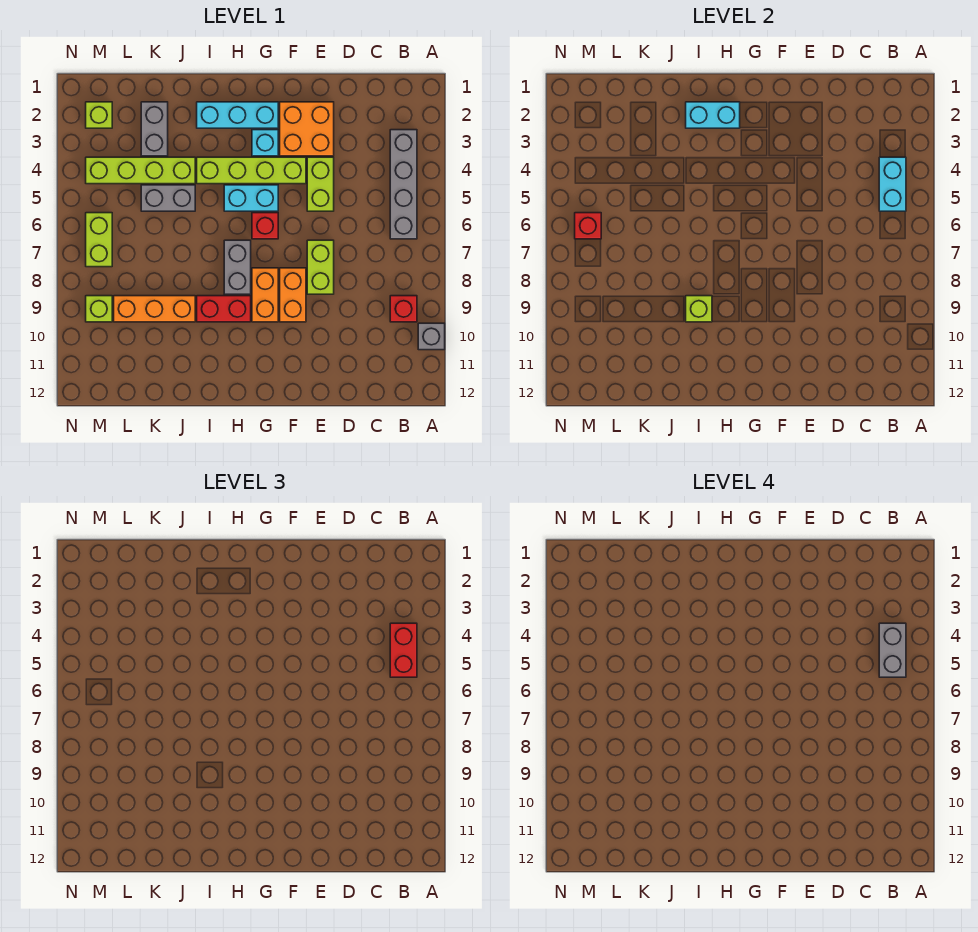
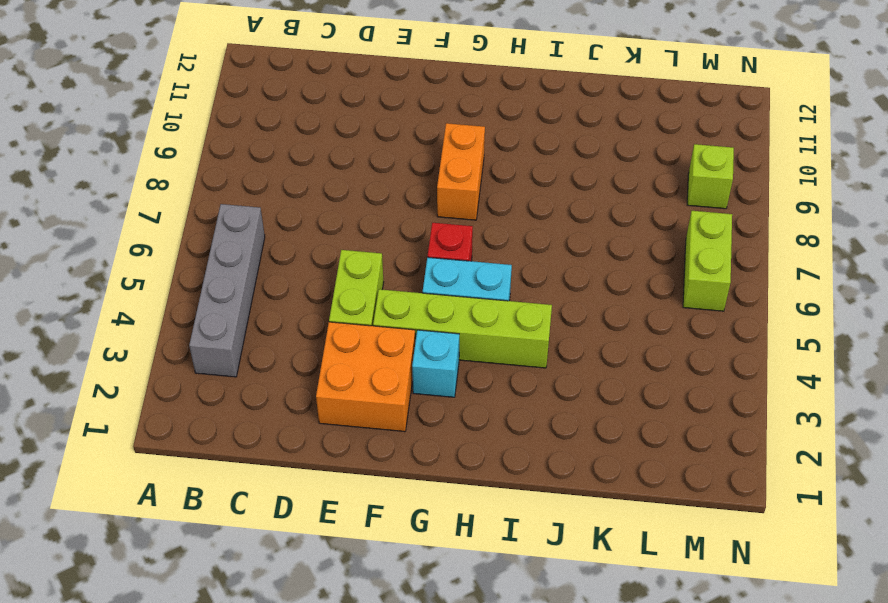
none -> grey 1x1 brick [418,323,445,350]
none -> red 1x1 brick [390,296,417,322]
none -> lime 1x2 brick [307,240,334,294]

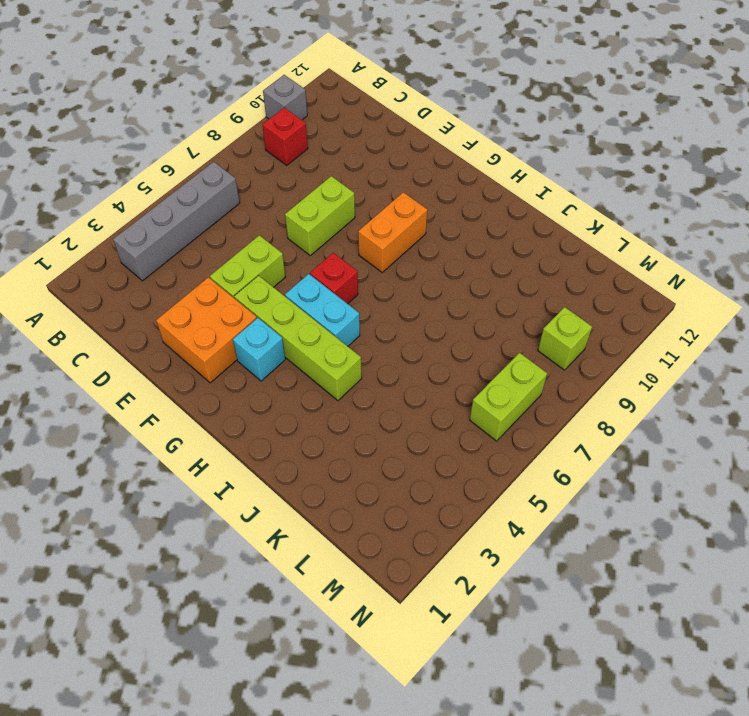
none -> orange 1x2 brick [280,268,306,322]
none -> cyan 1x3 brick [197,102,278,128]
none -> grey 1x2 brick [224,240,251,294]

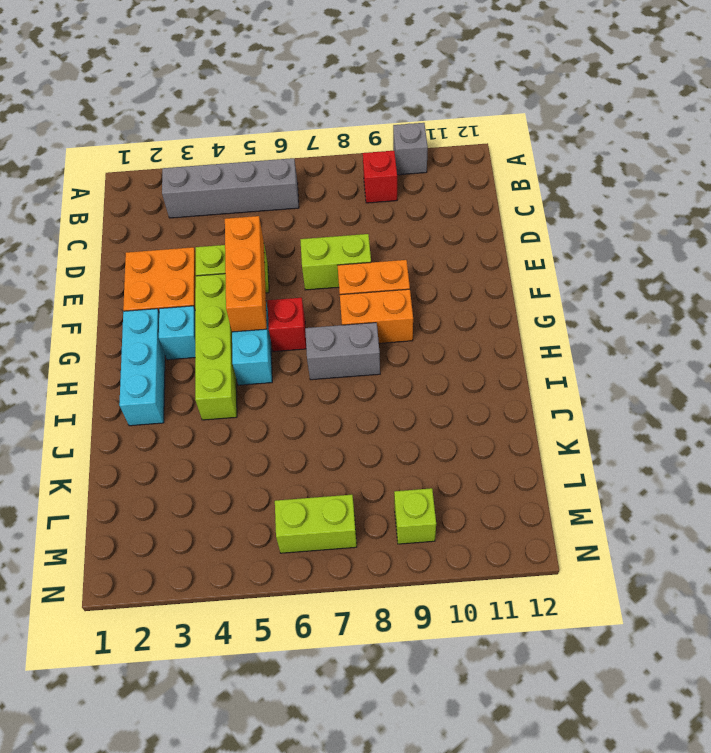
orange 1x3 brick [225,216,267,332] -> orange 1x3 brick moved to [114,296,195,322]
none -> red 1x2 brick [197,296,251,322]
none -> lime 1x4 brick [86,157,195,184]
none -> grey 1x2 brick [141,185,195,211]

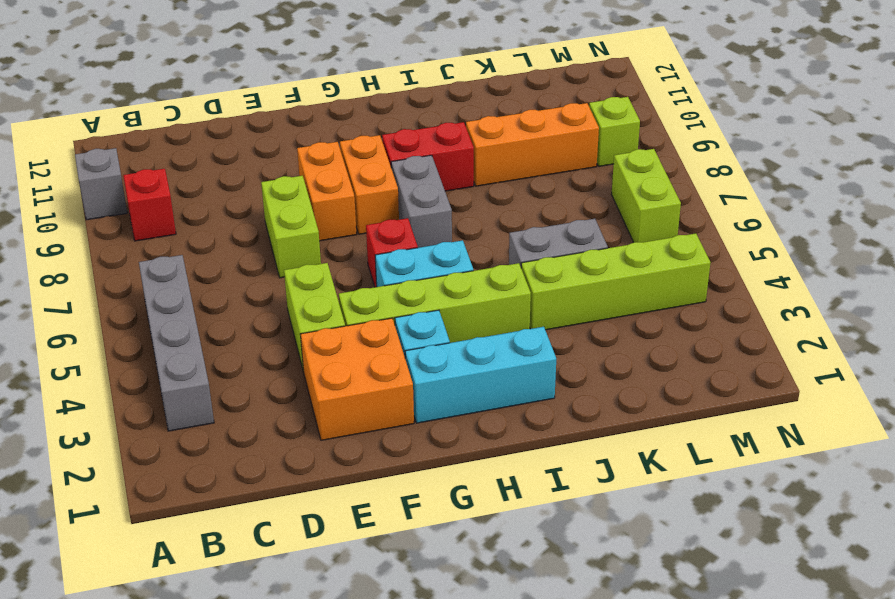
none -> grey 1x2 brick [141,102,168,156]
none -> lime 1x1 brick [86,102,112,128]
none -> cyan 1x2 brick [879,157,906,211]

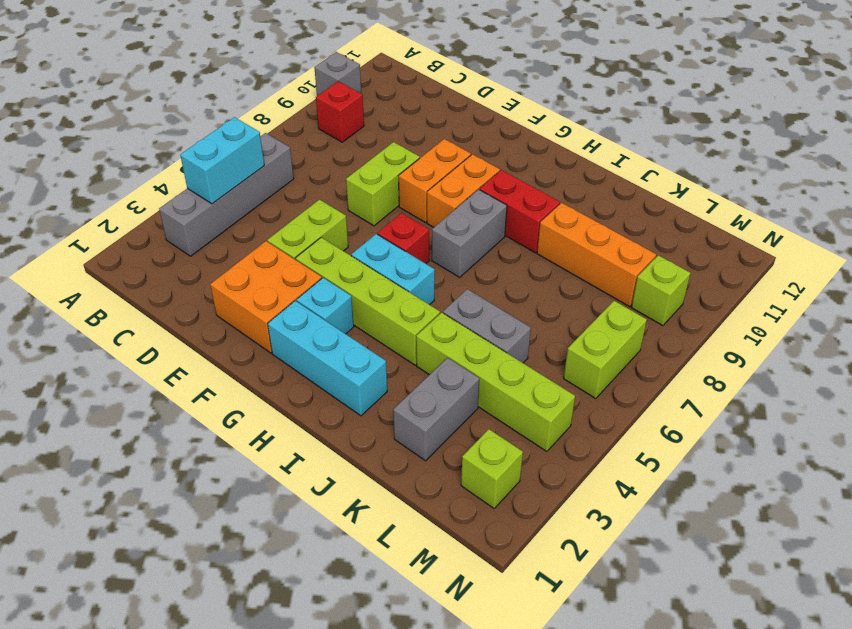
none -> cyan 1x2 brick [686,102,740,128]
none -> lime 1x1 brick [686,296,712,322]
none -> red 1x1 brick [575,213,601,239]

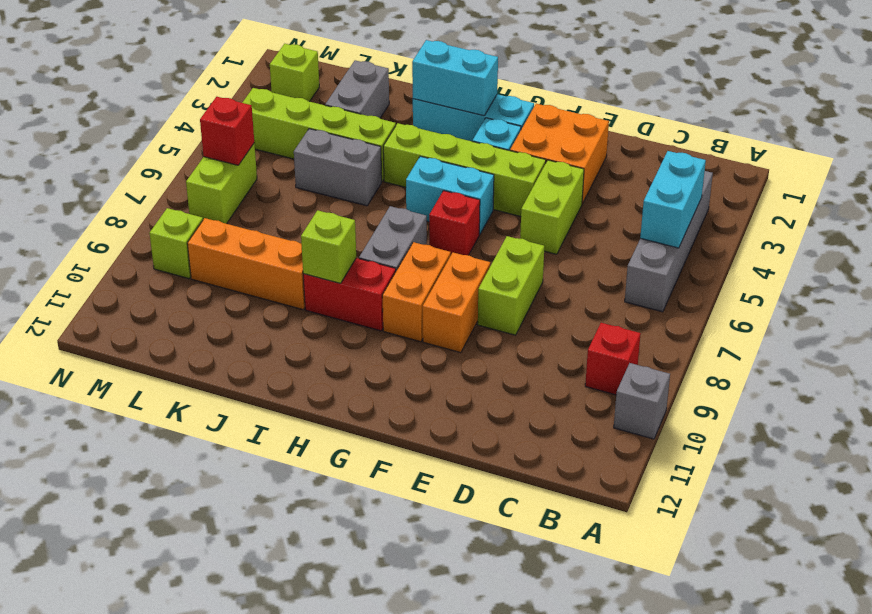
none -> red 1x2 brick [390,623,417,677]
none -> grey 1x2 brick [879,623,906,677]

